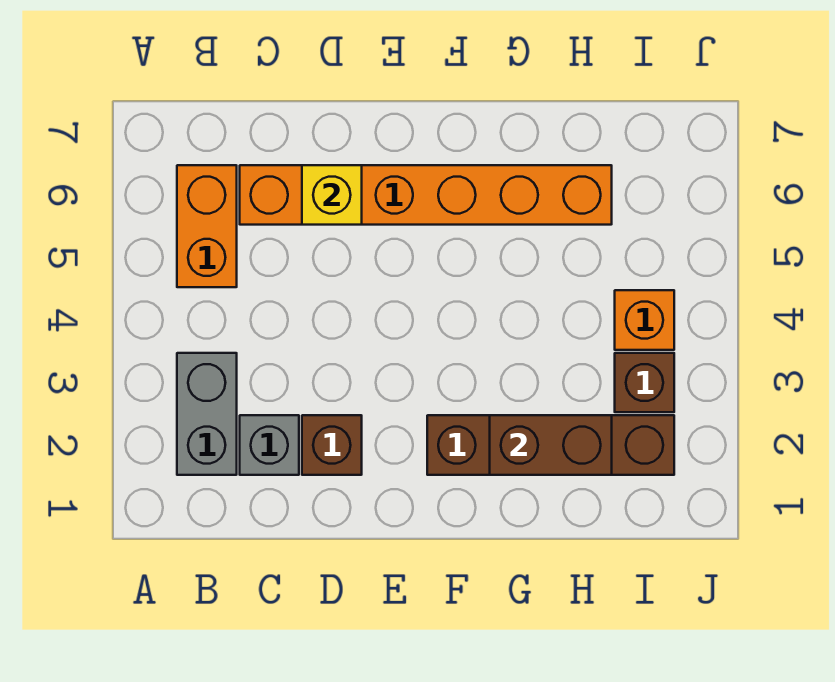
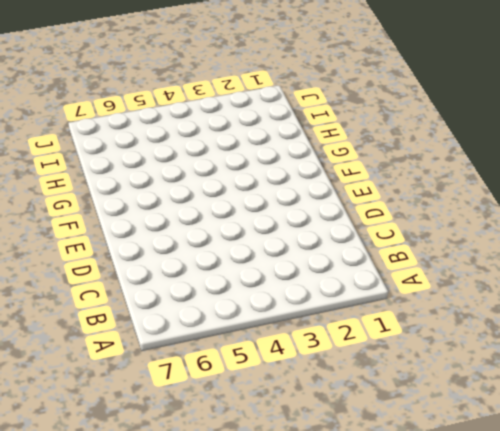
none -> grey 1x2 brick [177,353,237,475]
none -> orange 1x2 brick [177,165,237,287]

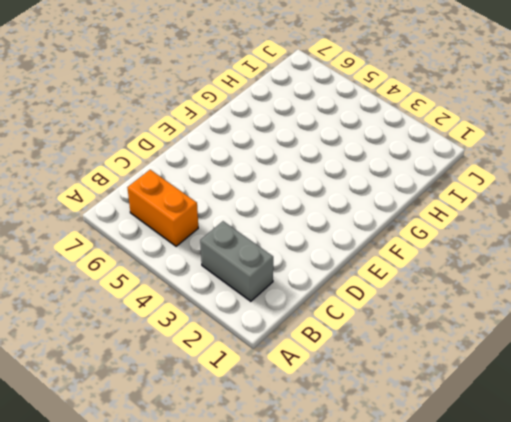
none -> grey 1x1 brick [240,415,299,475]
none -> orange 1x6 brick [240,165,612,225]

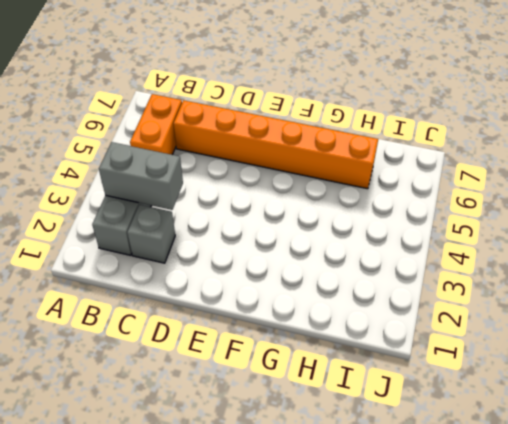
grey 1x2 brick [99,142,183,210] -> none
none -> brown 1x1 brick [302,415,362,475]
none -> brown 1x4 brick [427,415,674,475]

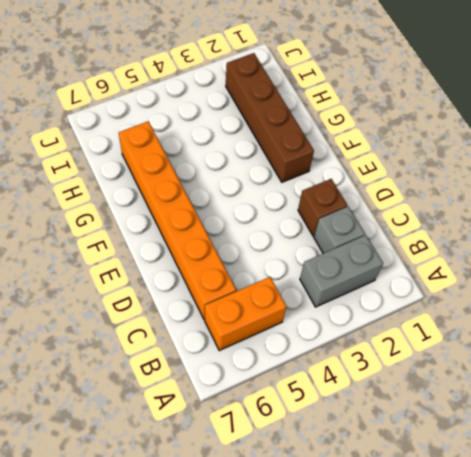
none -> brown 1x1 brick [615,353,674,412]
none -> orange 1x1 brick [615,290,674,350]

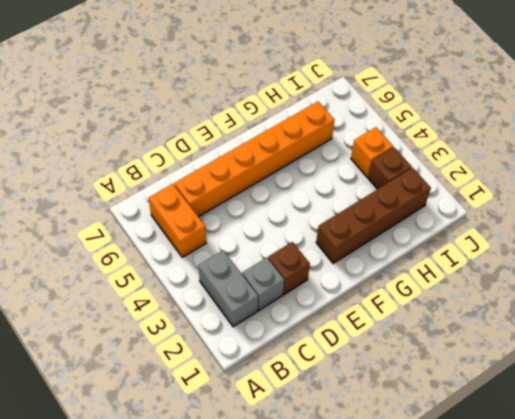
none -> yellow 1x1 brick [302,165,362,225]
none -> brown 1x2 brick [490,415,612,475]

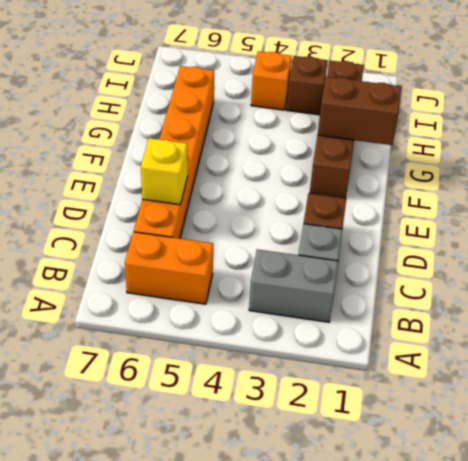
brown 1x2 brick [318,77,401,145] -> brown 1x2 brick turned to [490,415,612,475]

